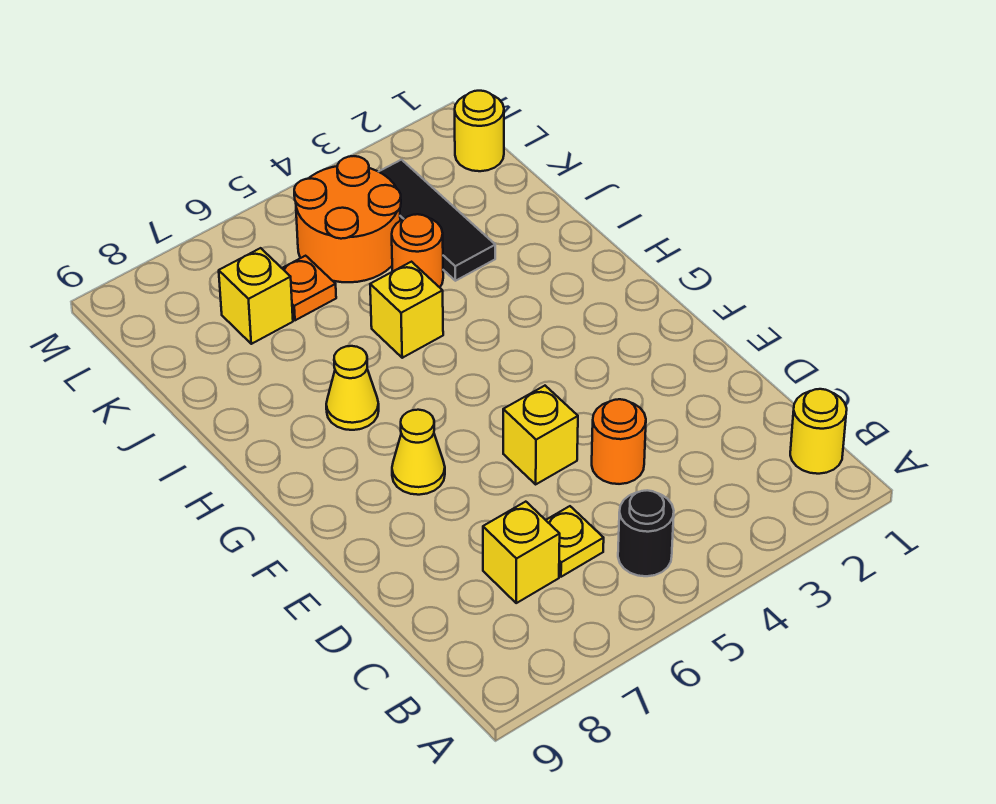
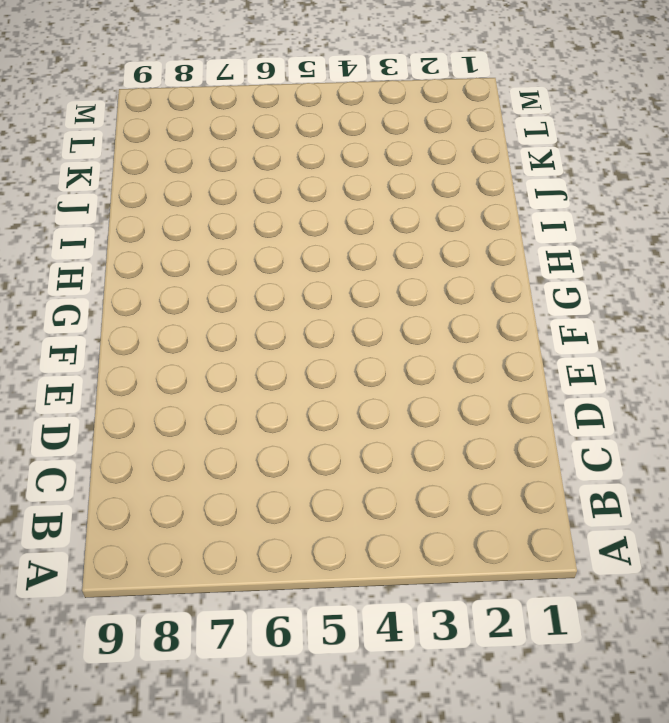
none -> yellow 1x1 round brick [790,389,847,474]
none -> black 1x1 round brick [618,490,674,576]
none -> yellow 1x1 plate [546,506,604,577]

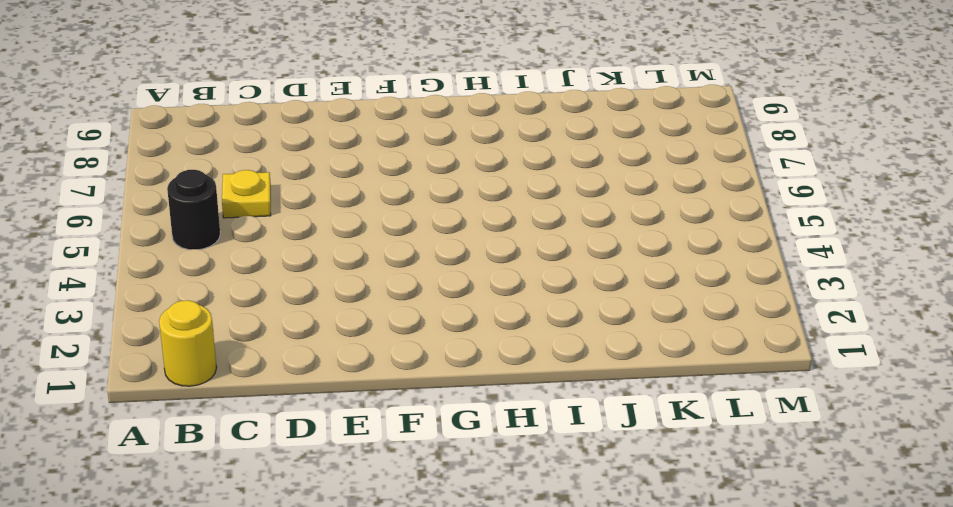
none -> yellow 1x1 brick [483,502,560,603]
none -> orange 1x1 round brick [592,399,646,484]
none -> yellow 1x1 brick [503,386,578,484]

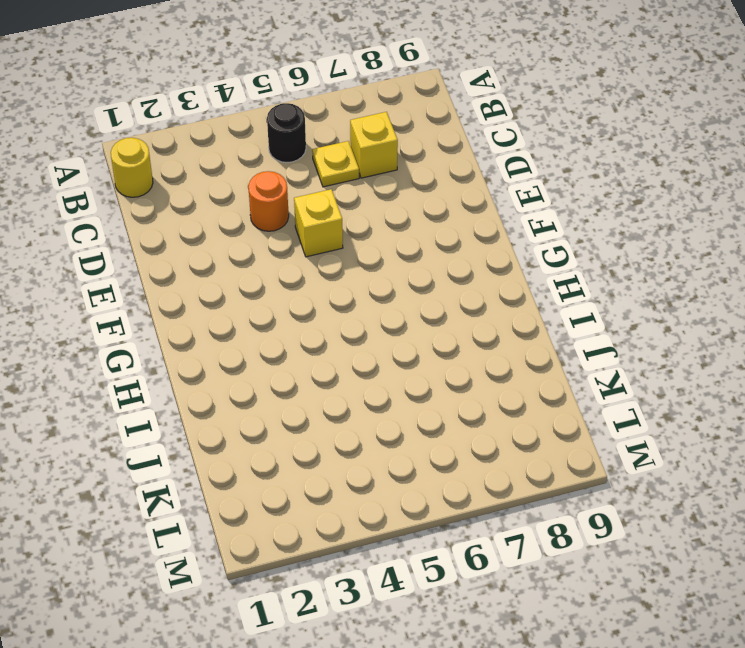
none -> yellow 1x1 cone [392,410,445,495]
none -> yellow 1x1 cone [326,346,379,430]
none -> yellow 1x1 brick [370,262,443,358]

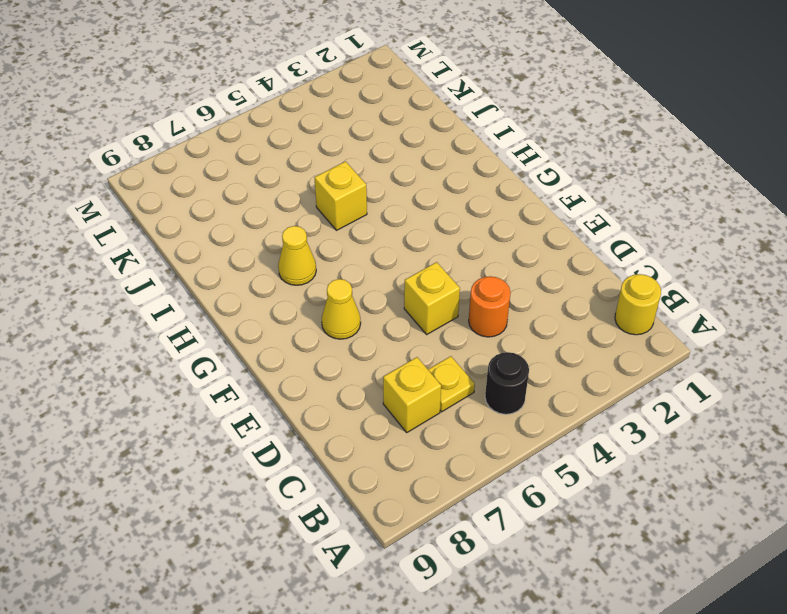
none -> black 1x3 tile [379,160,495,281]
none -> orange 1x1 round brick [392,214,443,287]
none -> orange 2x2 round brick [294,156,401,282]

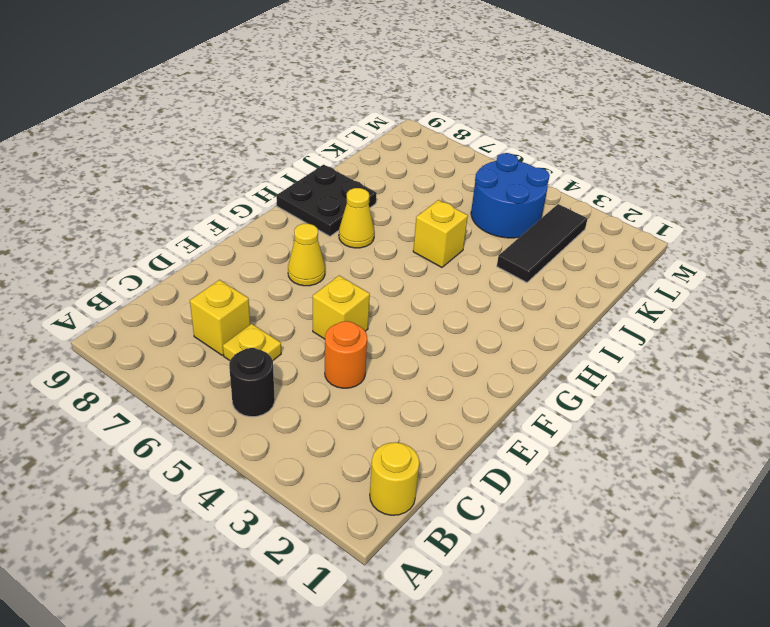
black 2x2 plate [276,165,377,236] -> none
blue 2x2 round brick [471,153,550,238] -> orange 2x2 round brick [294,156,401,282]
none -> orange 1x1 round brick [392,214,443,287]
none -> orange 1x1 plate [282,256,336,320]
none -> yellow 1x1 brick [219,248,293,344]

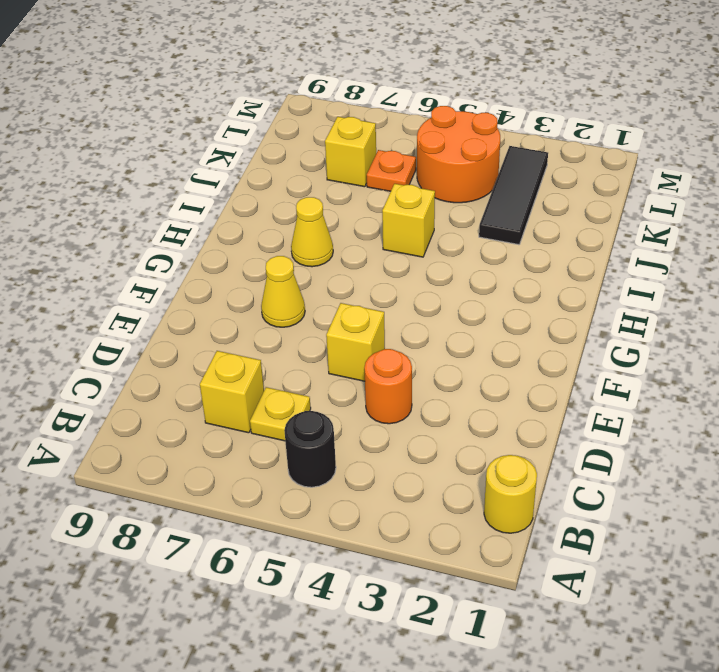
none -> orange 1x1 round brick [392,214,443,287]
none -> yellow 1x1 round brick [455,91,504,171]

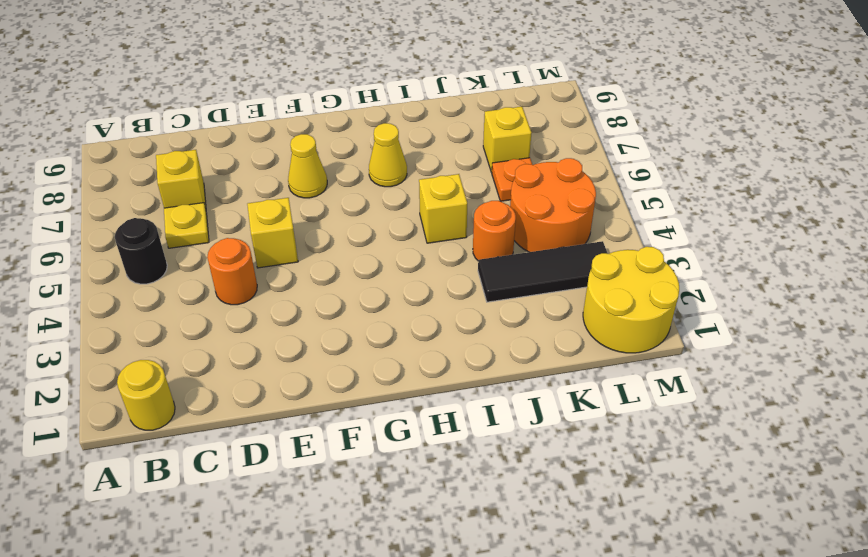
yellow 2x2 round brick [583,247,679,353] -> yellow 1x1 round brick [455,91,504,171]

